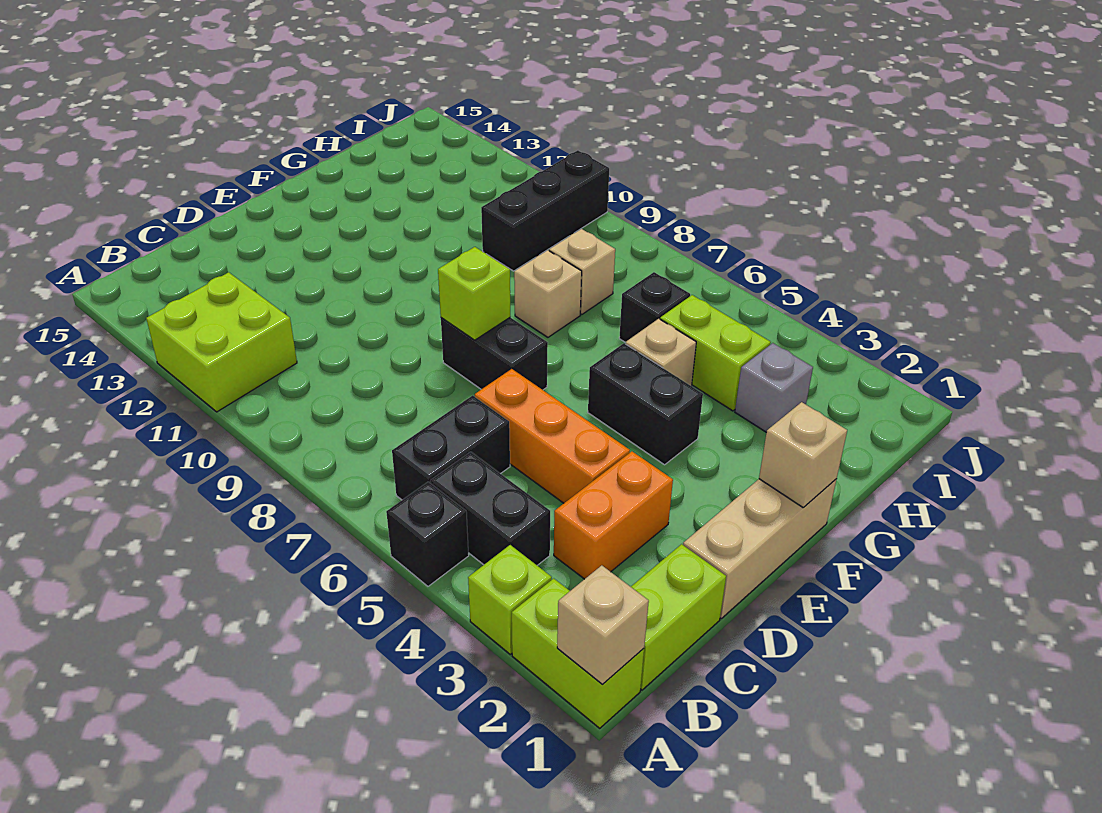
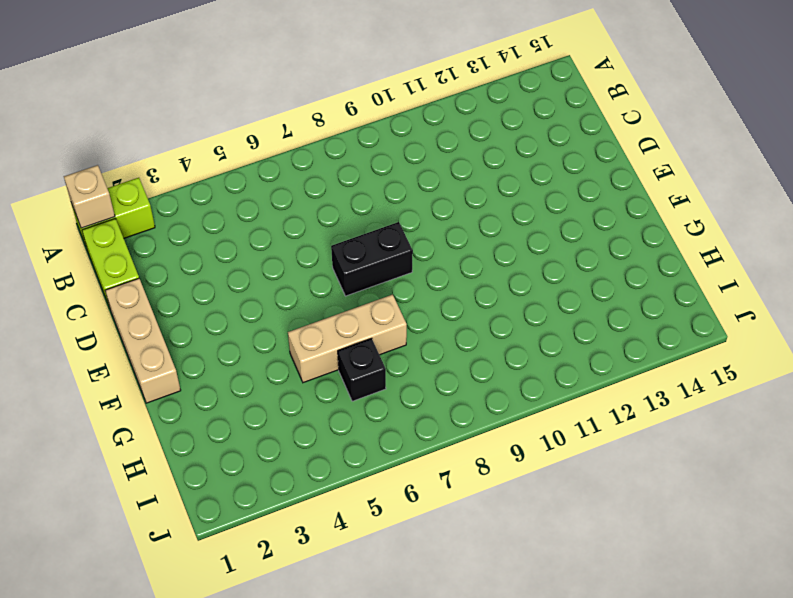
tan 1x3 brick [288,294,407,383] -> tan 1x1 brick [626,319,696,386]
none -> lime 1x1 brick [468,545,552,654]
none -> black 1x1 brick [386,482,469,586]
none -> lime 2x2 brick [146,272,297,412]

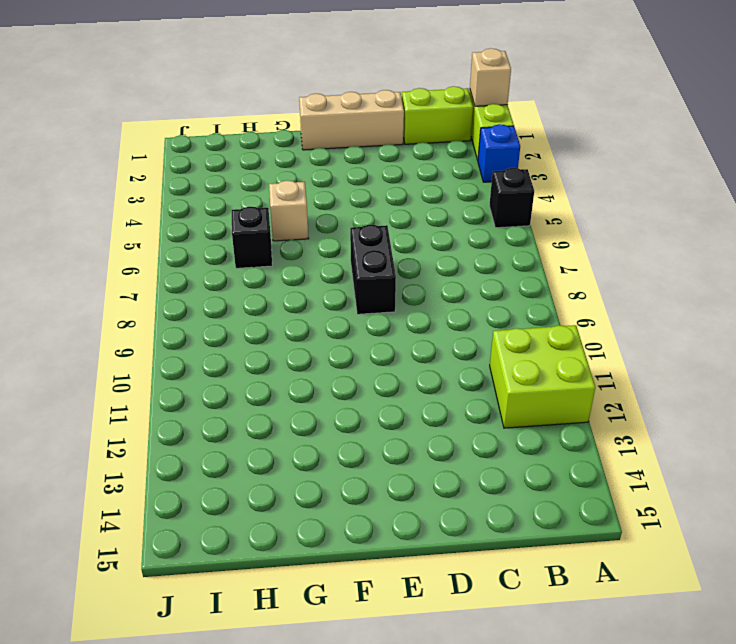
blue 1x1 brick [478,124,520,182] -> lime 1x1 brick [468,545,552,654]
none -> black 1x2 brick [430,452,550,565]
none -> black 1x2 brick [392,395,510,500]
none -> orange 1x2 brick [554,451,673,579]

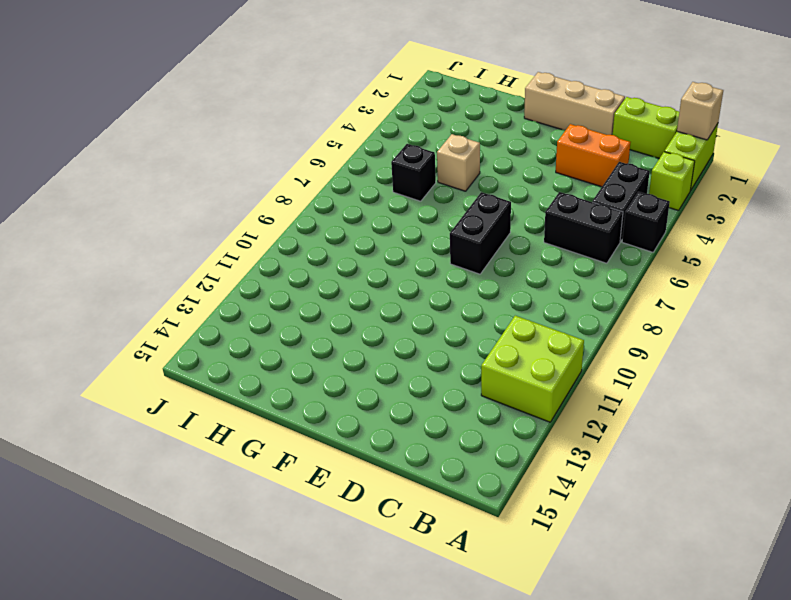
none -> orange 1x3 brick [475,369,630,503]
none -> black 1x2 brick [588,343,703,465]
none -> tan 1x1 brick [514,250,582,337]

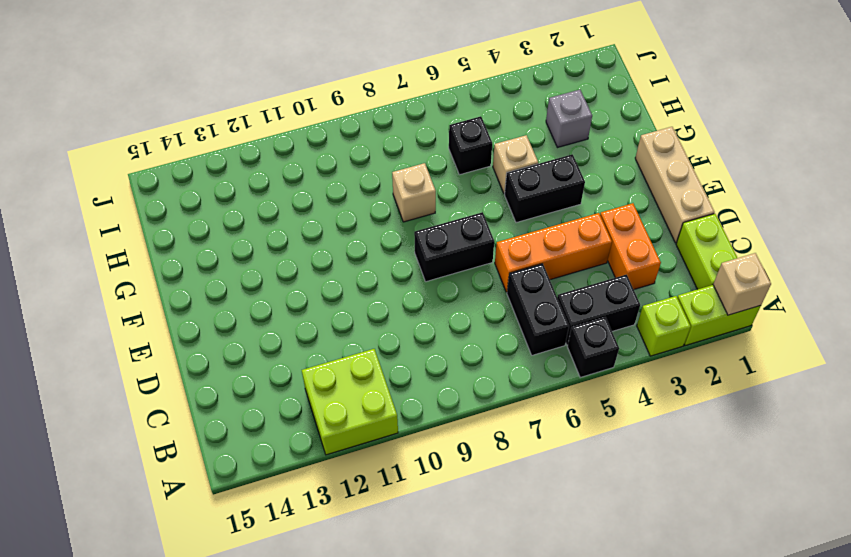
none -> lime 1x2 brick [660,295,771,411]
none -> tan 1x1 brick [549,229,615,315]
none -> black 1x3 brick [481,150,609,271]

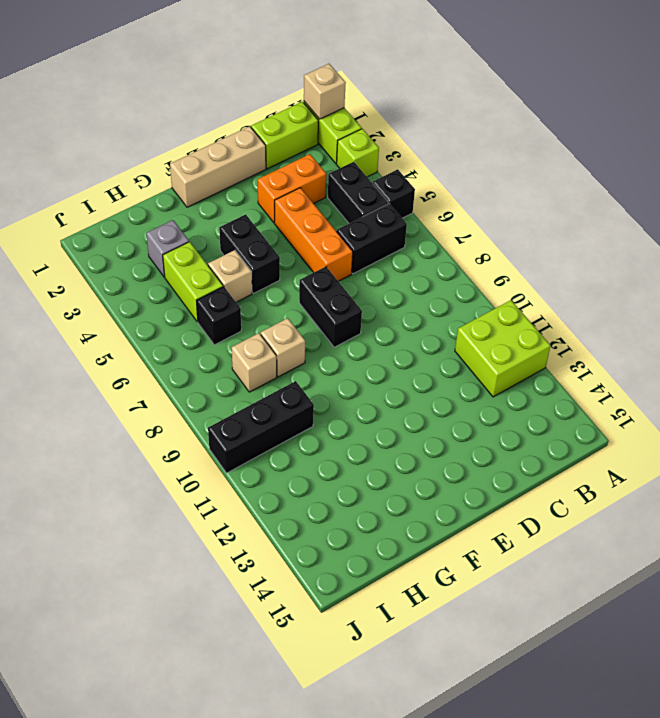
none -> lime 1x1 brick [438,247,511,340]
none -> tan 1x1 brick [759,402,847,508]

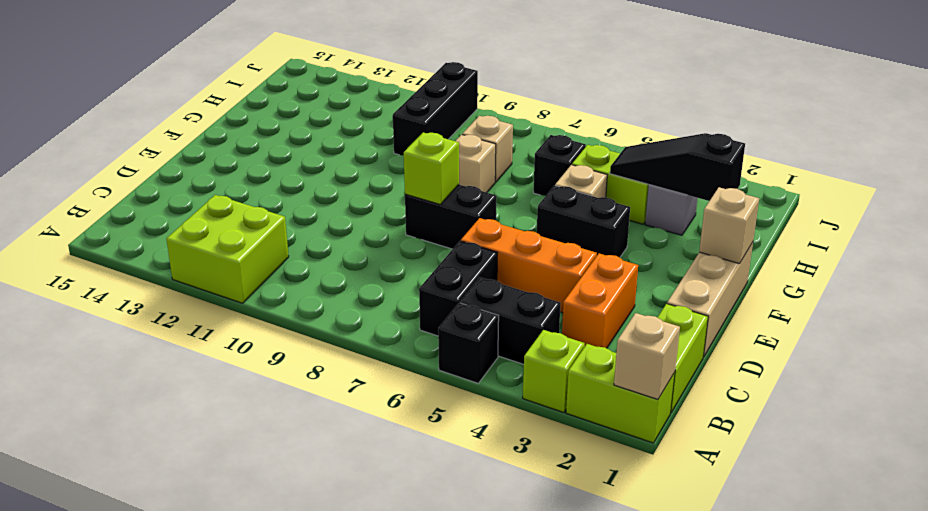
black 1x3 slope [610,133,745,201] -> none

